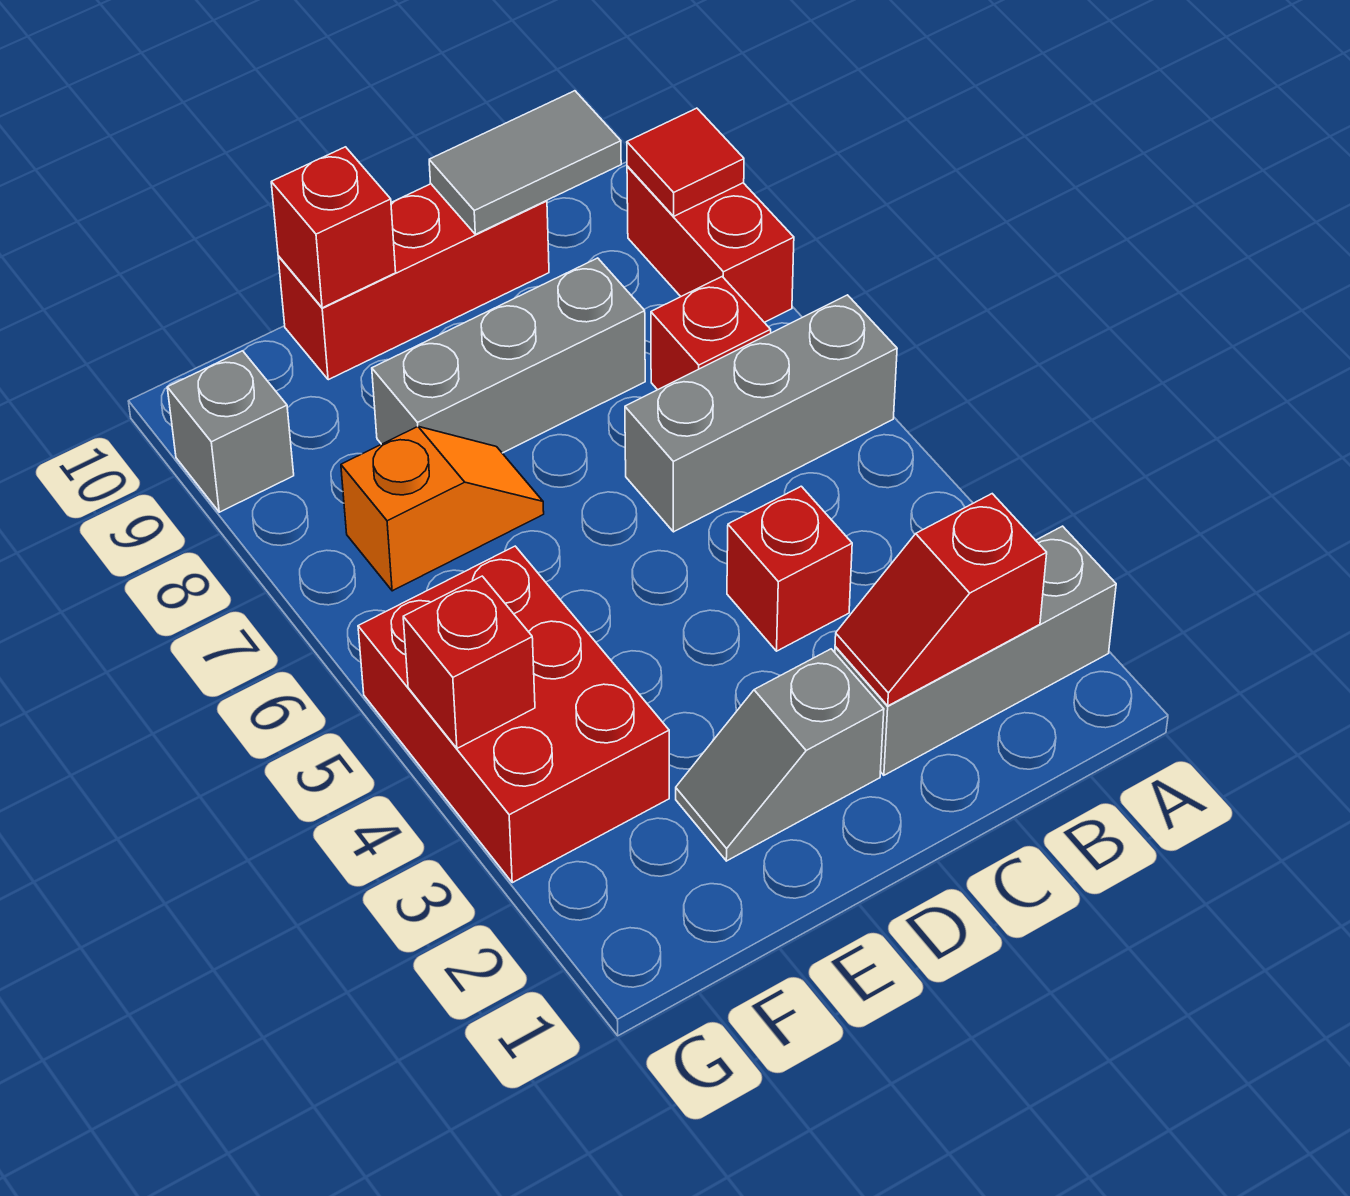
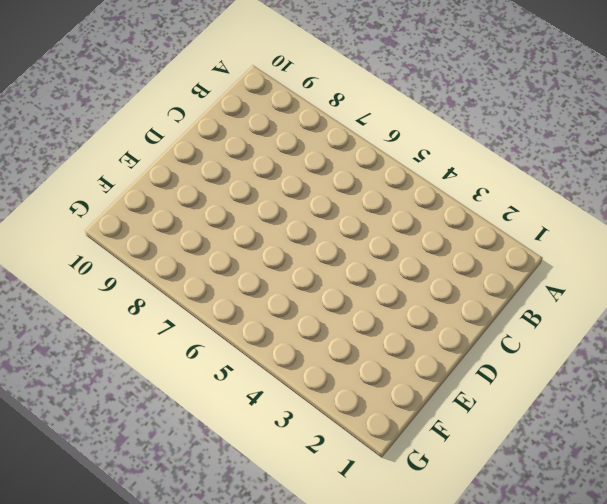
none -> grey 1x3 brick [835,526,1116,775]
none -> grey 1x3 brick [625,295,897,532]
none -> red 1x2 brick [627,166,794,322]

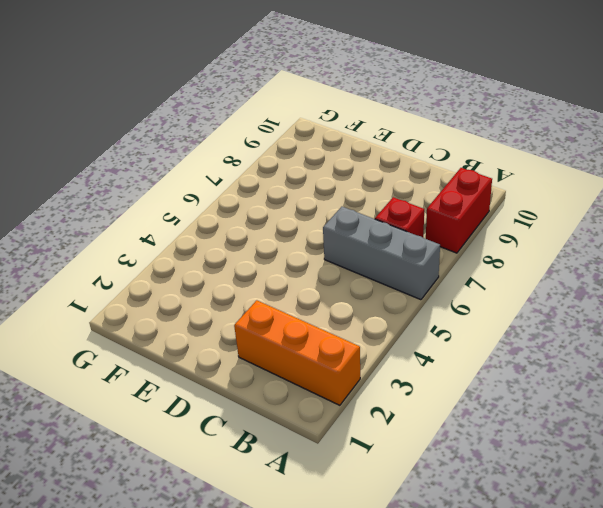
orange 1x3 brick [234,300,360,405] -> grey 1x3 brick [835,526,1116,775]
none -> red 1x1 brick [727,486,852,651]
none -> grey 1x3 brick [372,258,645,453]
none -> red 1x3 brick [278,184,549,380]

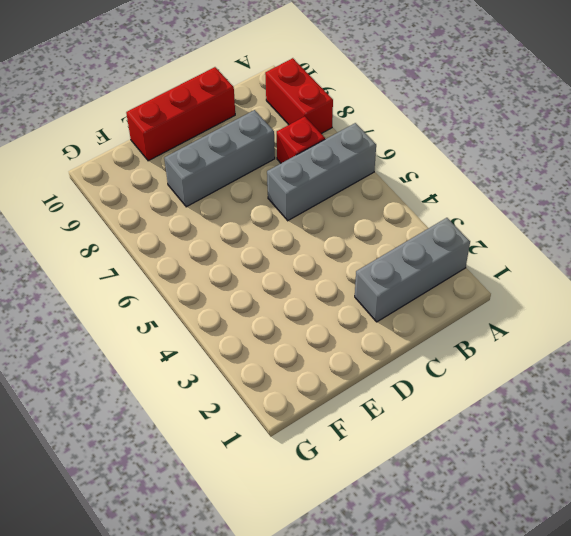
none -> red 1x1 brick [727,486,852,651]
none -> grey 1x2 slope [676,649,884,861]
none -> orange 1x2 slope [341,426,544,591]

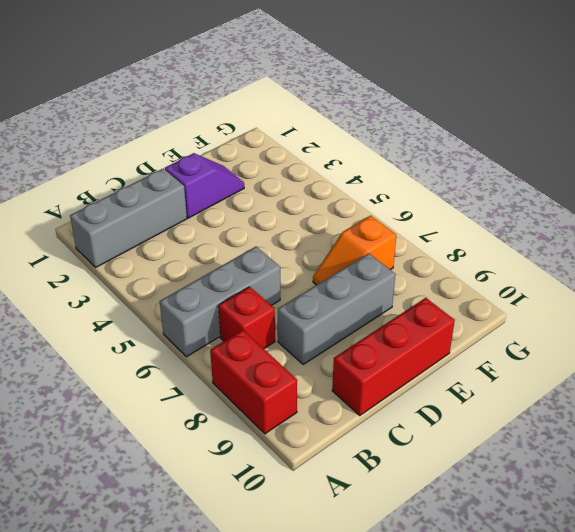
purple 1x2 slope [165,153,244,218] -> grey 1x2 slope [676,649,884,861]
none -> red 1x1 brick [727,486,852,651]
none -> red 2x3 brick [358,546,669,883]
none -> grey 1x1 brick [167,351,294,512]

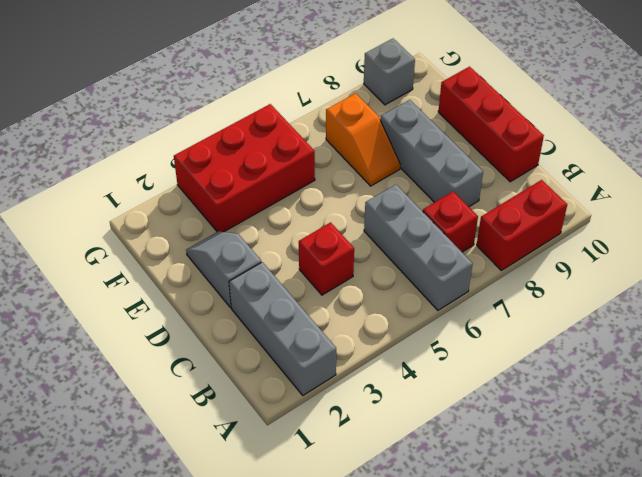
none -> red 1x1 tile [627,108,744,216]
none -> red 1x2 slope [835,494,1047,706]
none -> grey 1x2 tile [429,91,621,234]

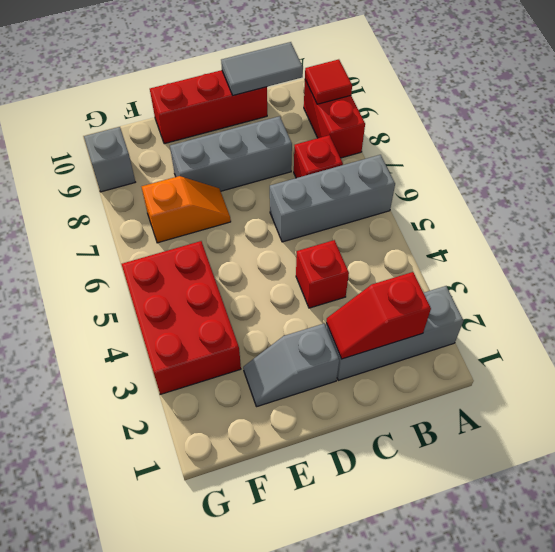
none -> red 1x1 brick [271,147,396,308]
none -> red 1x1 brick [403,576,535,748]

